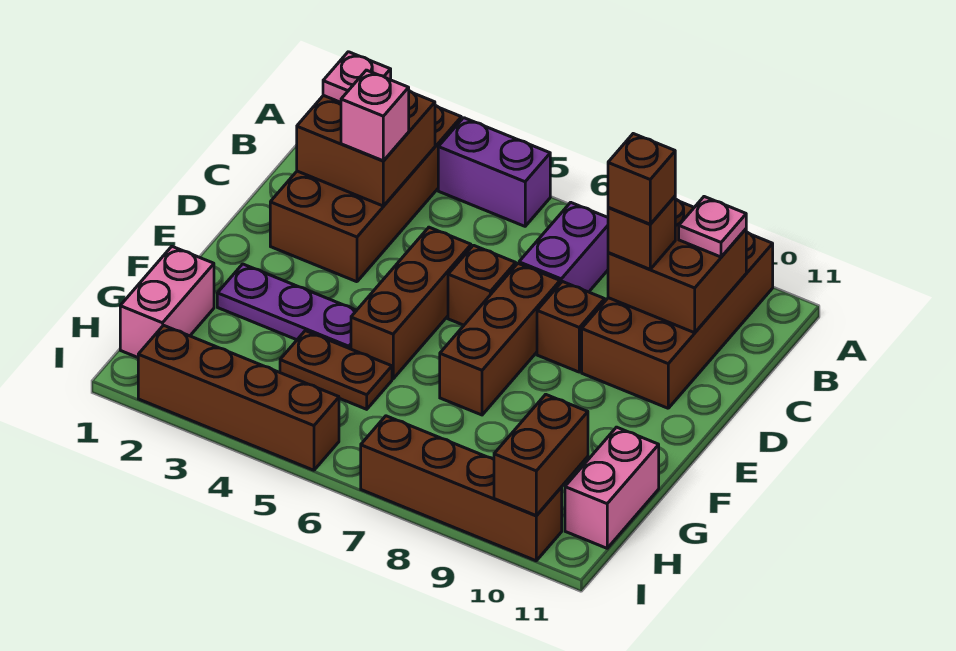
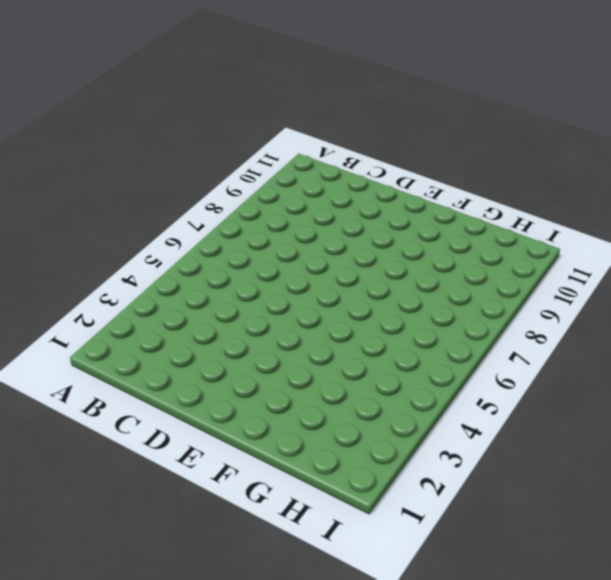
none -> brown 2x4 brick [270,105,461,282]
none -> purple 1x2 brick [438,118,550,226]
none -> brown 2x4 brick [582,232,773,408]

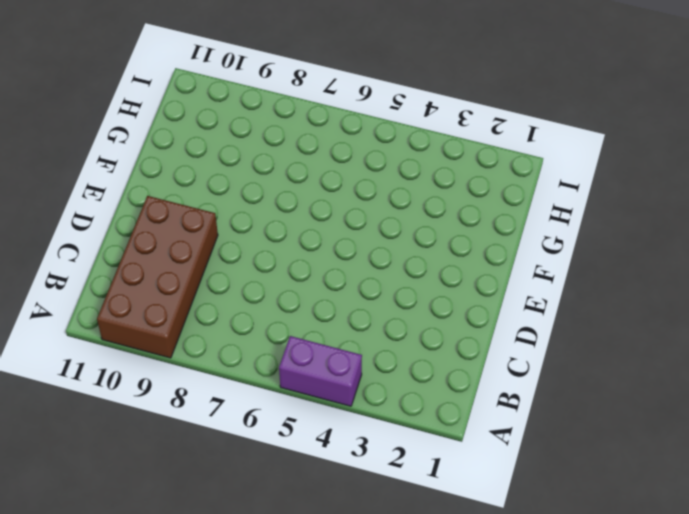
none -> brown 2x4 brick [270,105,461,282]
none -> purple 1x2 brick [519,202,608,292]
none -> brown 1x3 brick [351,227,471,379]

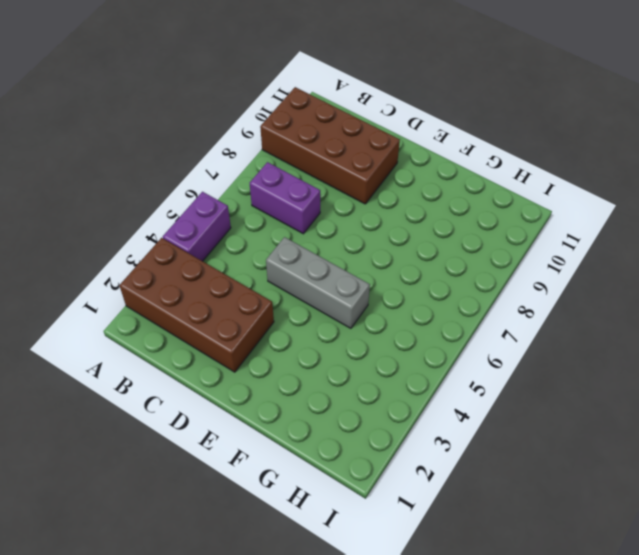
grey 1x3 brick [266,237,370,328] -> brown 1x3 brick [351,227,471,379]
none -> brown 1x1 brick [448,245,516,325]
none -> brown 1x3 brick [440,264,560,415]
none -> brown 1x1 brick [537,281,605,372]

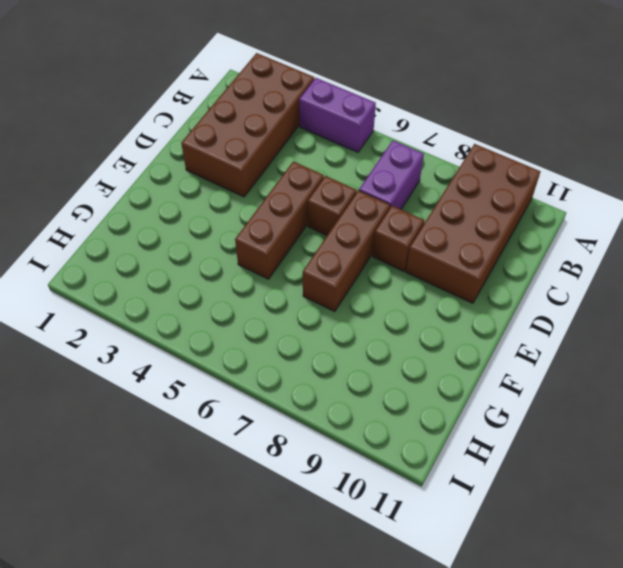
none -> purple 1x3 plate [217,264,357,349]
none -> pink 1x2 brick [120,246,214,357]
none -> brown 1x2 plate [280,331,392,409]

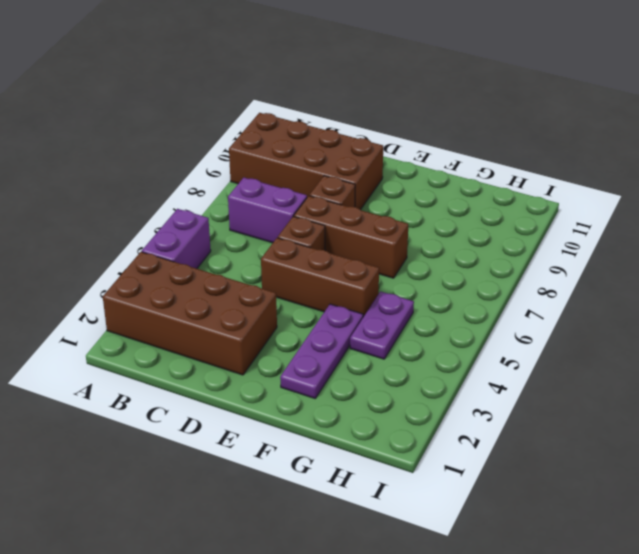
purple 1x2 plate [350,292,414,359] -> brown 1x2 plate [280,331,392,409]
none -> pink 1x2 brick [120,246,214,357]
none -> pink 1x2 brick [565,427,659,548]
none -> brown 1x4 brick [138,325,339,470]

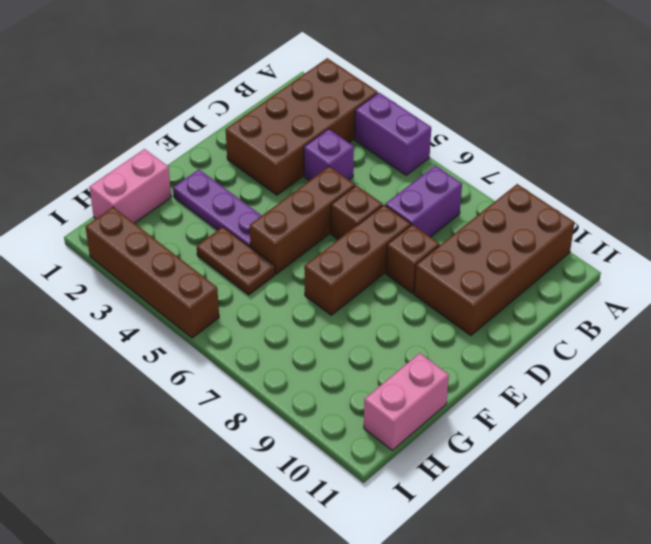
purple 1x1 brick [304,129,354,181] -> none
none -> brown 1x4 brick [361,416,562,561]
none -> brown 2x2 brick [297,91,435,206]
none -> brown 2x2 brick [608,199,746,333]

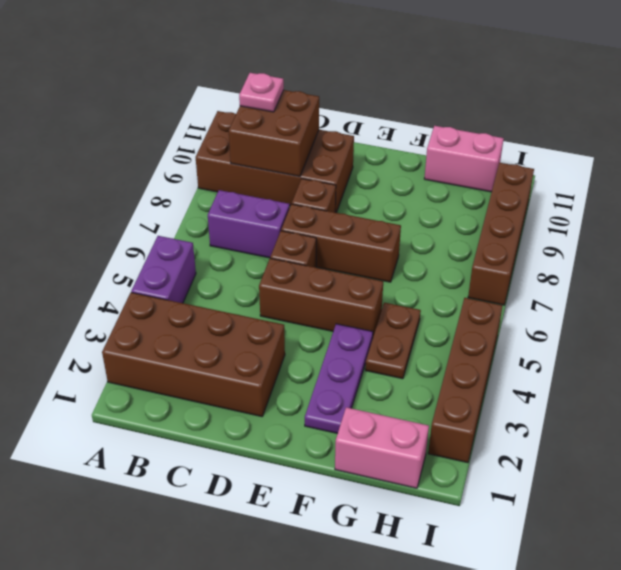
none -> brown 2x2 brick [297,91,435,206]
none -> brown 1x2 brick [494,394,588,516]
none -> pink 1x1 plate [323,52,391,102]

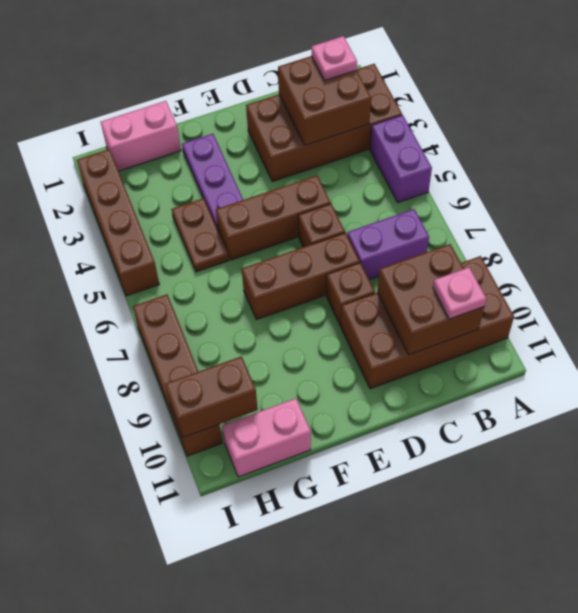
none -> pink 1x1 brick [341,70,409,161]
none -> brown 1x1 brick [608,196,675,269]
none -> brown 1x1 brick [608,134,675,224]

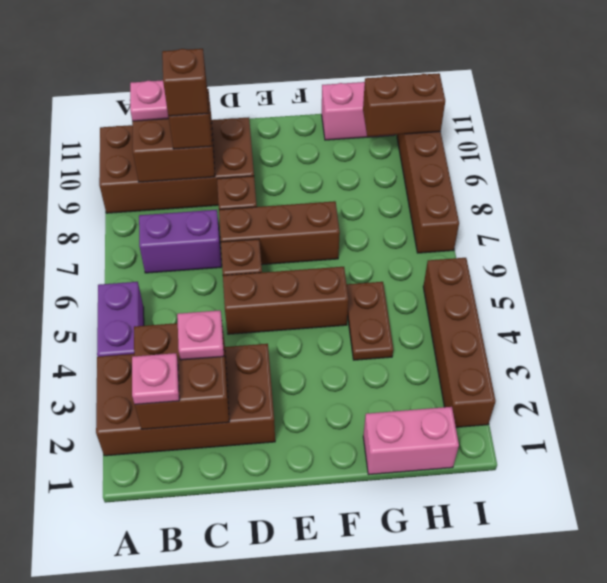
pink 1x1 plate [177,310,224,360] -> pink 1x1 brick [341,70,409,161]
none -> purple 1x3 plate [217,264,357,349]

